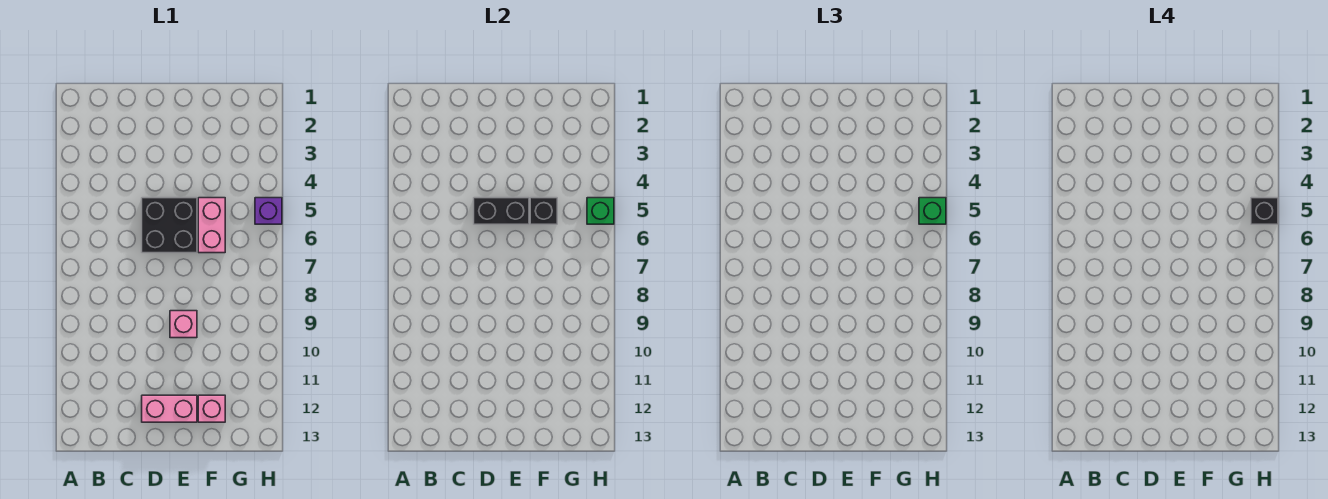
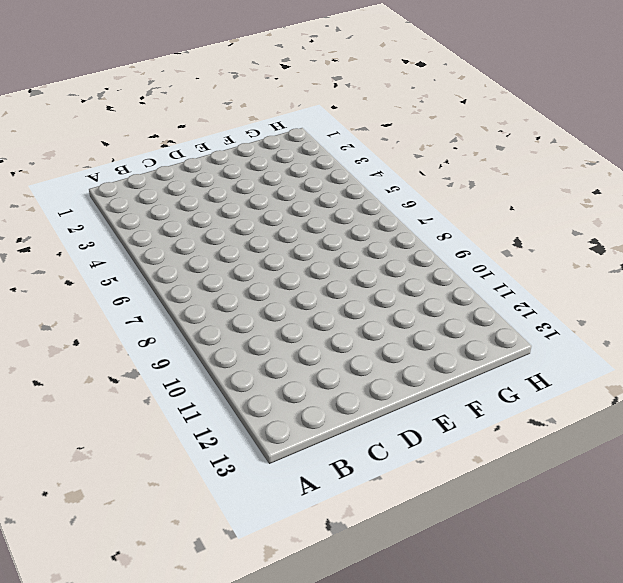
none -> black 2x2 brick [142,198,197,253]
none -> pink 1x2 brick [142,395,197,422]

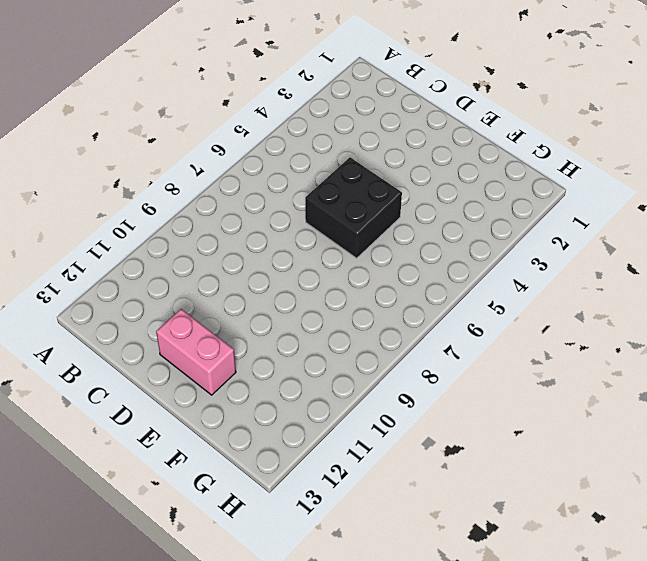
none -> pink 1x1 brick [170,311,197,338]
none -> pink 1x2 brick [198,198,225,253]

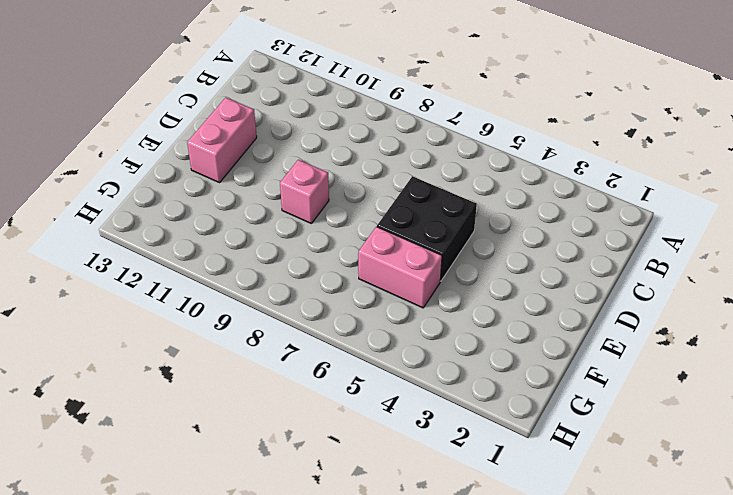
none -> pink 1x1 brick [198,395,225,422]
none -> purple 1x1 brick [255,198,282,224]

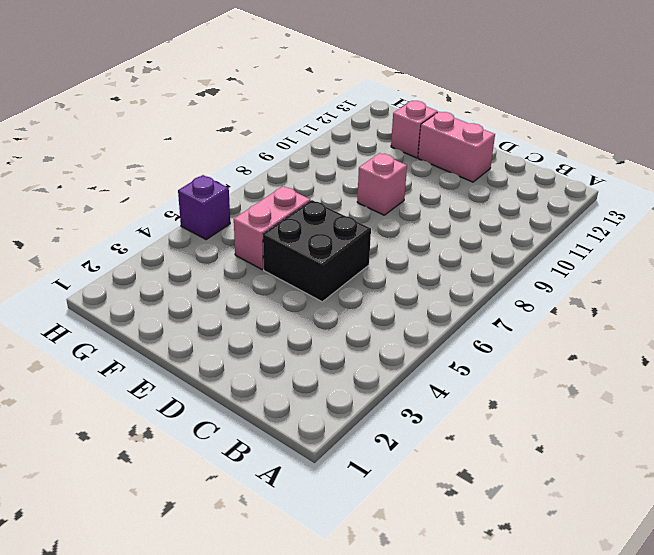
none -> black 1x2 brick [474,198,529,224]
none -> black 1x1 brick [530,198,557,224]

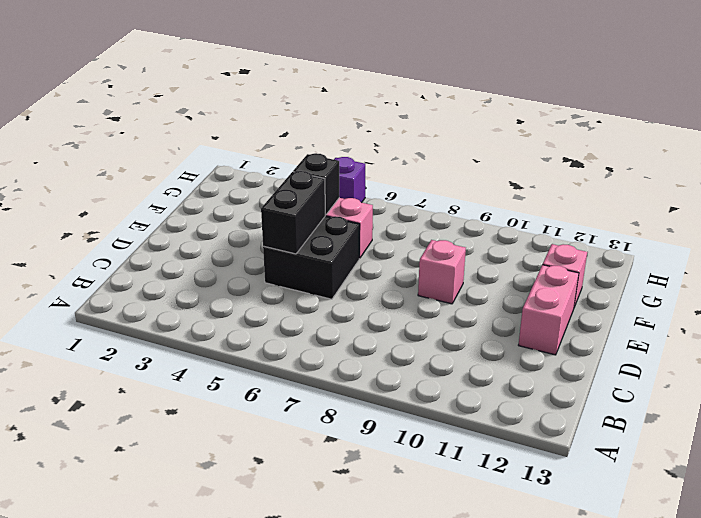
none -> green 1x1 brick [587,198,614,224]
none -> green 1x1 brick [919,198,946,224]

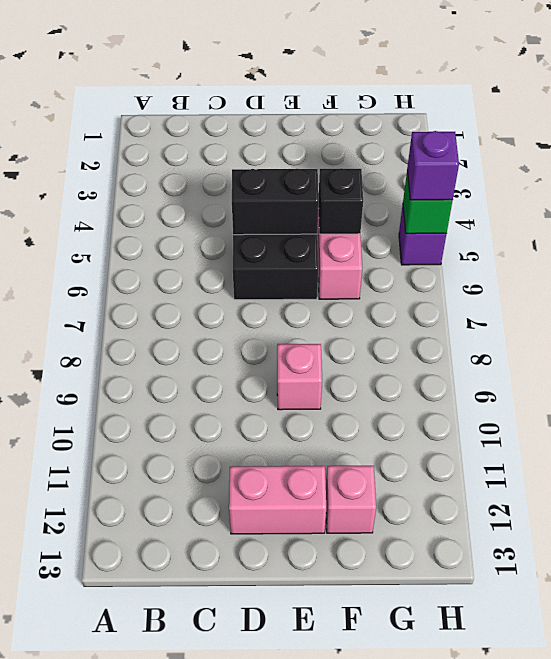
purple 1x1 brick [407,131,459,200] -> green 1x1 brick [919,198,946,224]
none -> black 1x1 brick [1251,198,1278,224]

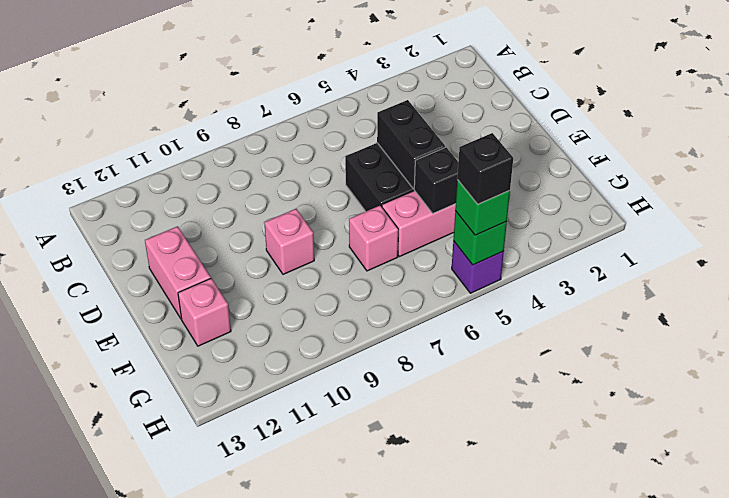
pink 1x1 brick [349,205,398,271] -> none

